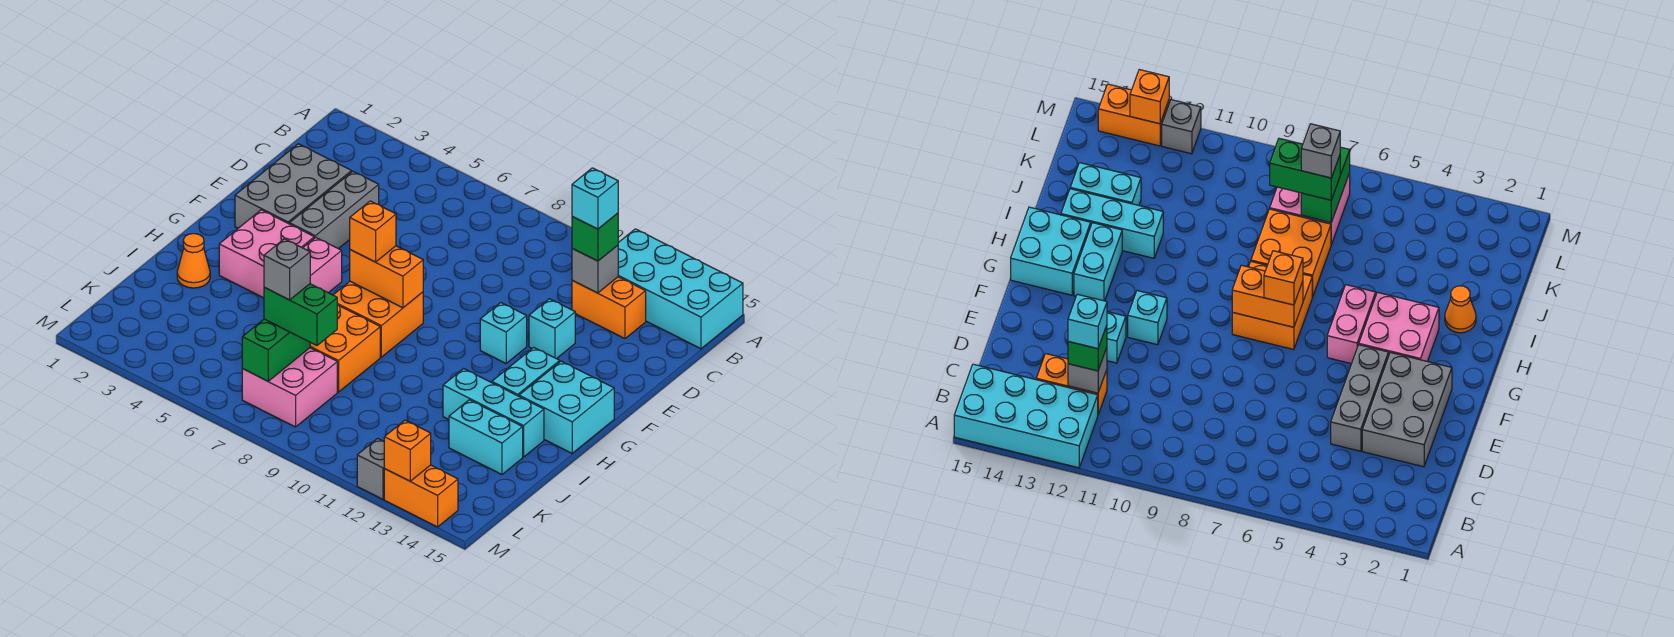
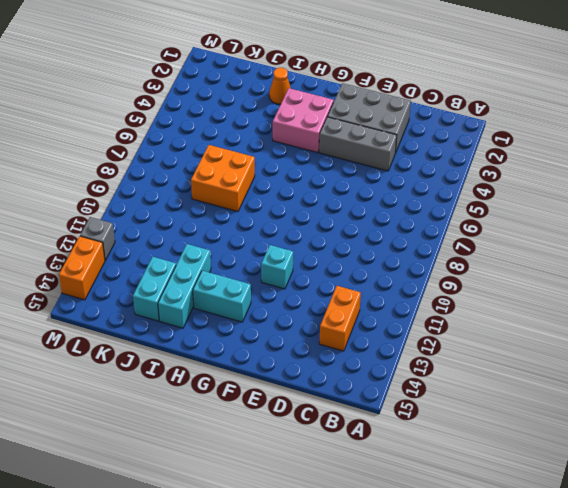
none -> cyan 2x4 brick [618,229,743,349]
none -> cyan 1x1 brick [529,299,575,359]
none -> pink 1x2 brick [303,237,342,293]

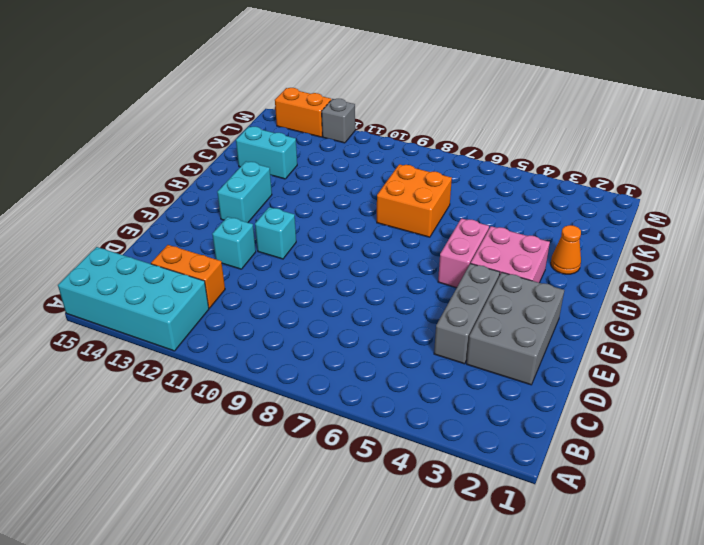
none -> orange 2x2 brick [334,281,423,357]
none -> cyan 2x2 brick [519,361,614,453]
none -> cyan 1x3 brick [443,369,544,457]

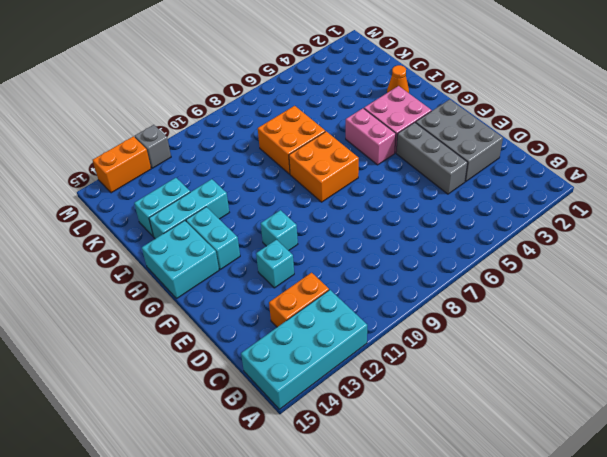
none -> pink 2x2 brick [242,348,337,427]
none -> grey 1x1 brick [572,245,618,293]
none -> orange 1x2 brick [350,246,423,308]

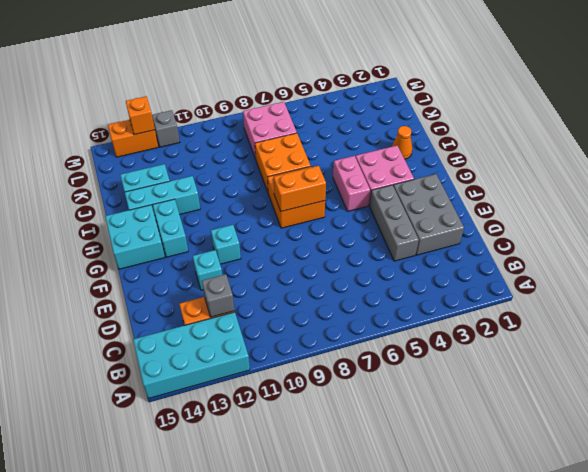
none -> green 1x2 brick [242,319,310,381]
none -> green 1x1 brick [572,213,618,261]
none -> orange 1x1 brick [350,201,396,262]

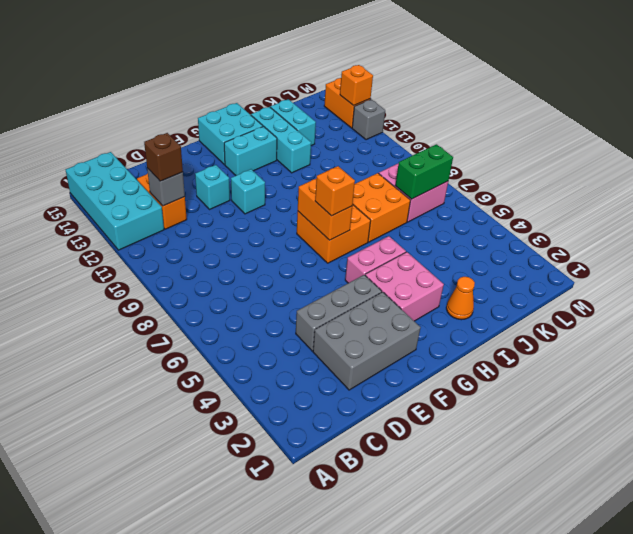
brown 1x1 brick [144,133,183,181] -> green 1x1 brick [572,213,618,261]
none -> green 1x2 brick [264,284,337,346]
none -> cyan 1x1 brick [572,168,618,229]
none -> grey 1x1 brick [264,239,310,300]

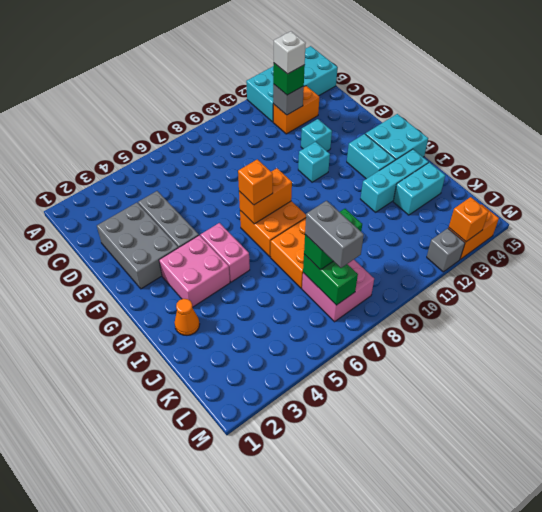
white 1x1 brick [274,31,306,74] -> cyan 1x1 brick [572,168,618,229]
grey 1x2 brick [305,201,364,268] -> grey 1x1 brick [264,239,310,300]

